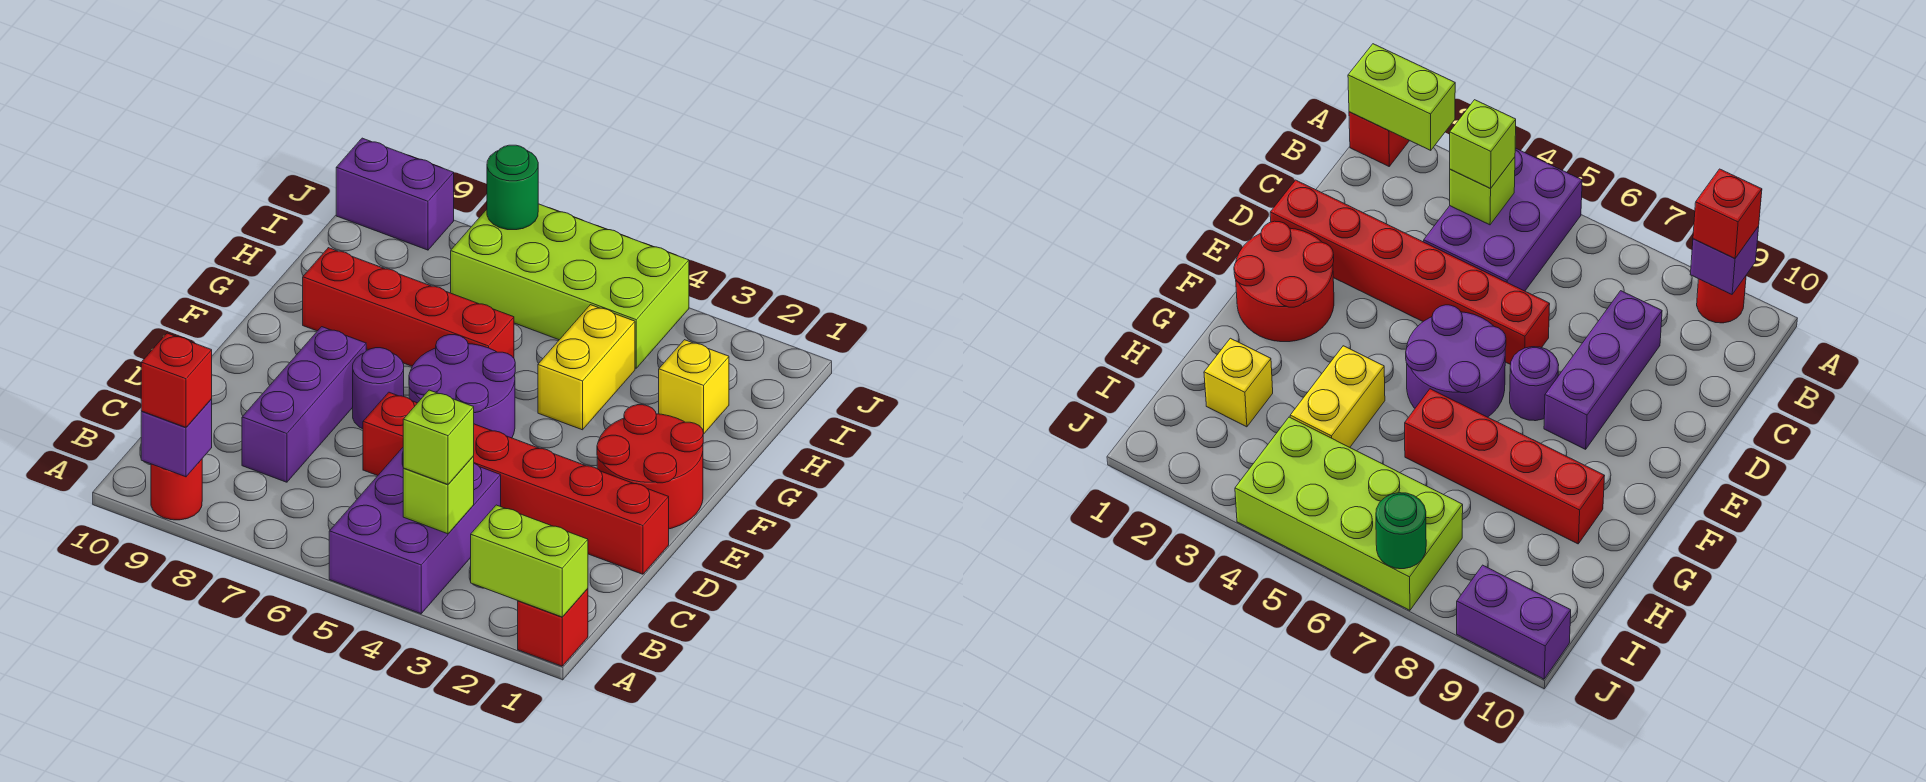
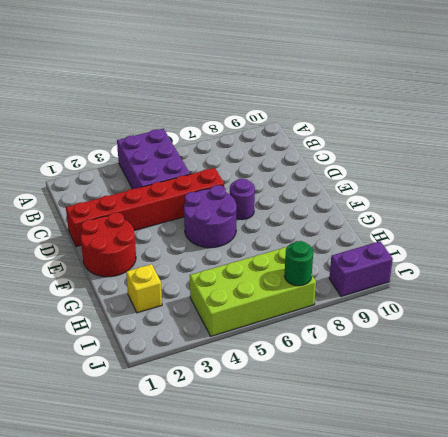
none -> red 1x1 brick [518,589,588,666]
none -> red 1x1 round brick [151,459,202,520]
none -> purple 1x3 brick [242,327,366,482]

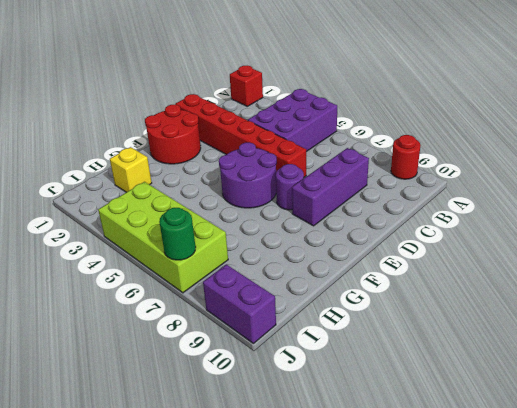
none -> yellow 1x2 brick [538,305,635,430]
none -> red 1x4 brick [303,248,514,366]
none -> lime 1x2 brick [471,505,588,617]

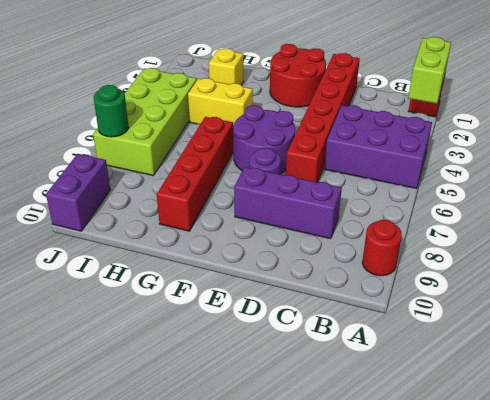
none -> purple 1x1 brick [141,399,212,477]
none -> lime 1x1 brick [403,456,474,534]
none -> red 1x1 brick [141,333,212,427]

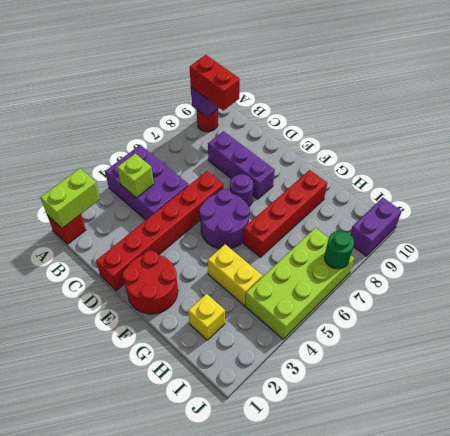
red 1x2 brick [190,55,240,111] -> red 1x1 brick [141,333,212,427]
none -> lime 1x1 brick [403,390,474,484]

